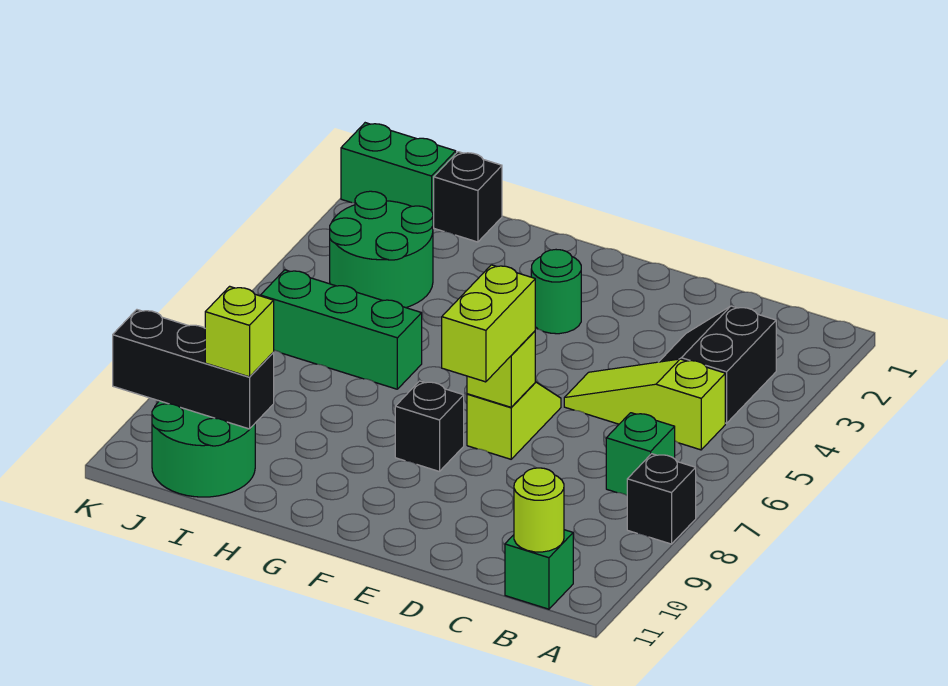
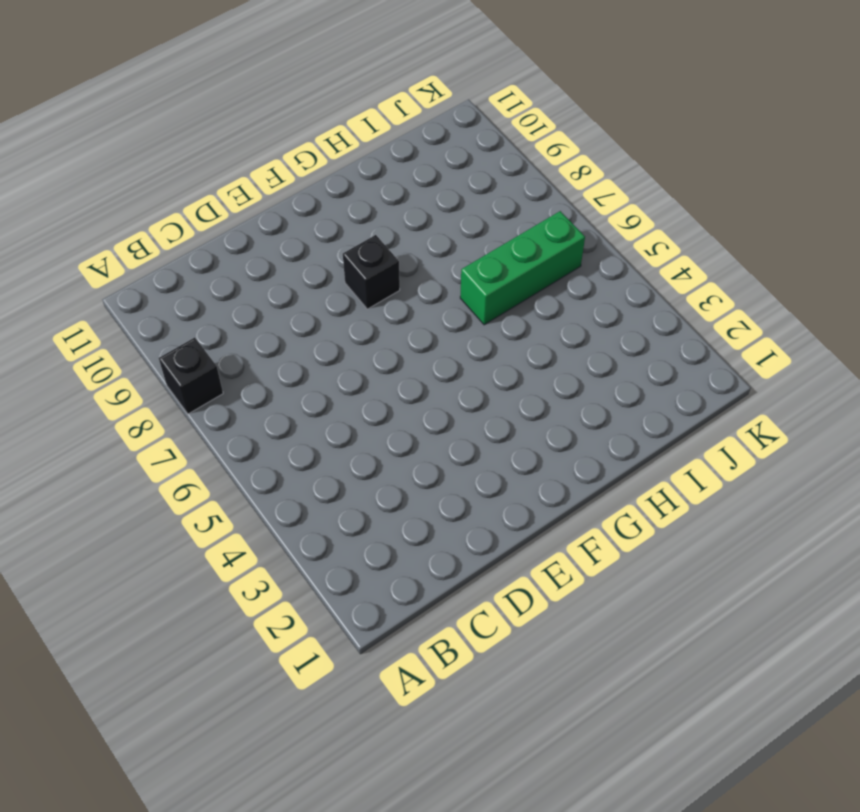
none -> black 2x2 slope [659,306,776,423]
none -> lime 1x3 slope [564,359,725,450]
none -> green 1x1 brick [606,413,675,495]

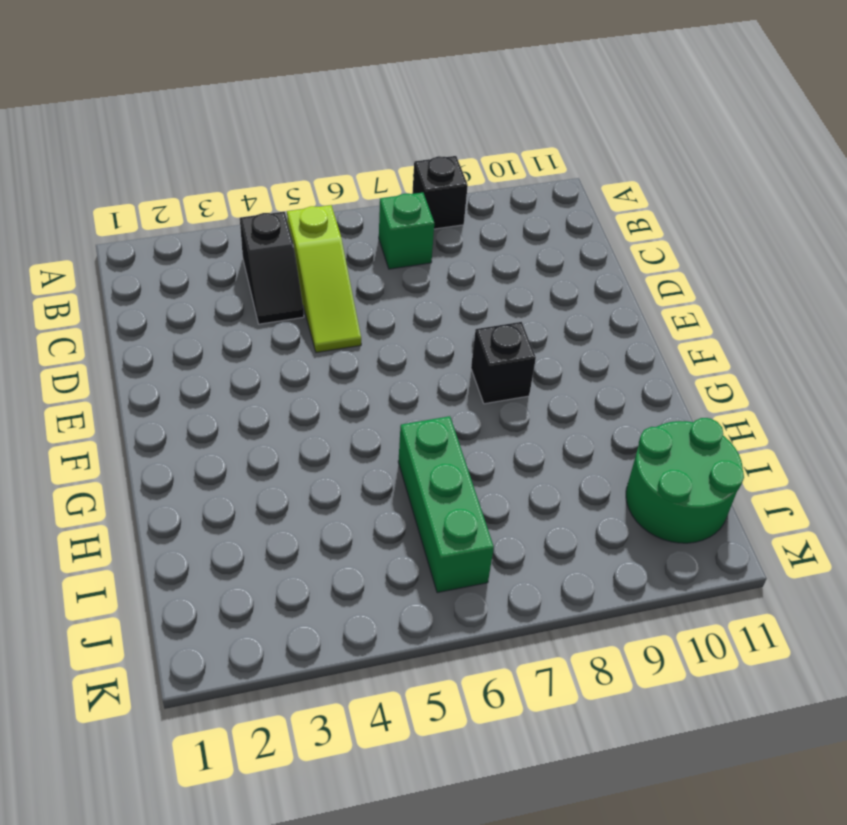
black 1x2 slope [240,212,304,324] -> black 2x2 slope [659,306,776,423]
none -> green 1x1 brick [505,530,573,609]
none -> lime 1x2 slope [467,382,561,459]
none -> green 1x1 round brick [531,250,581,334]

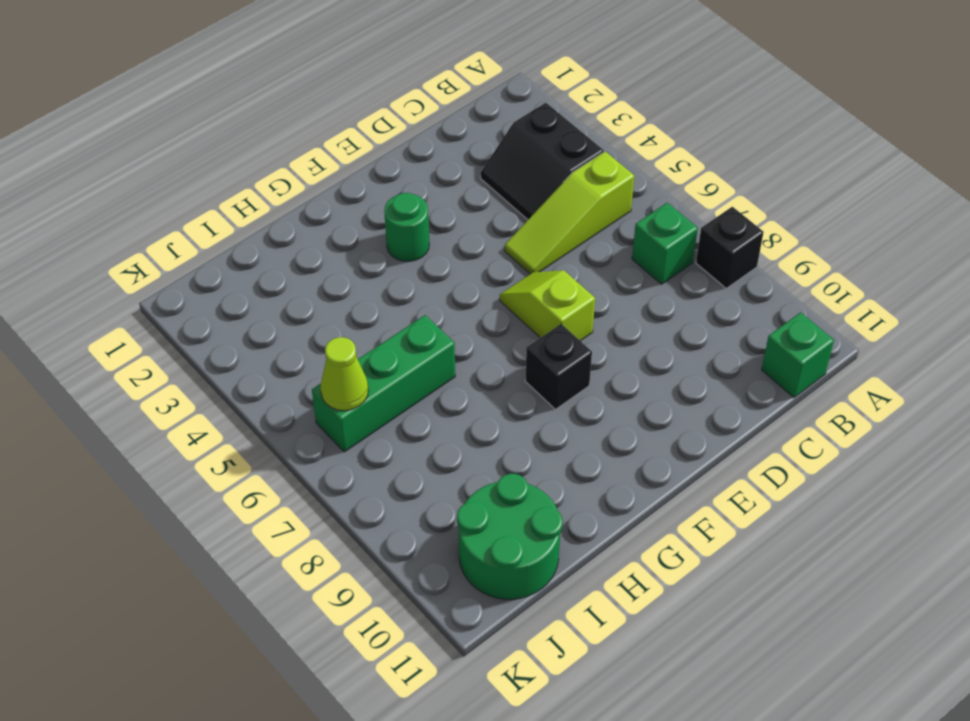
lime 1x1 cone [320,337,368,411] -> none
none -> black 1x1 brick [434,152,502,242]
none -> green 2x2 round brick [330,191,433,308]
none -> green 1x2 brick [341,123,456,226]

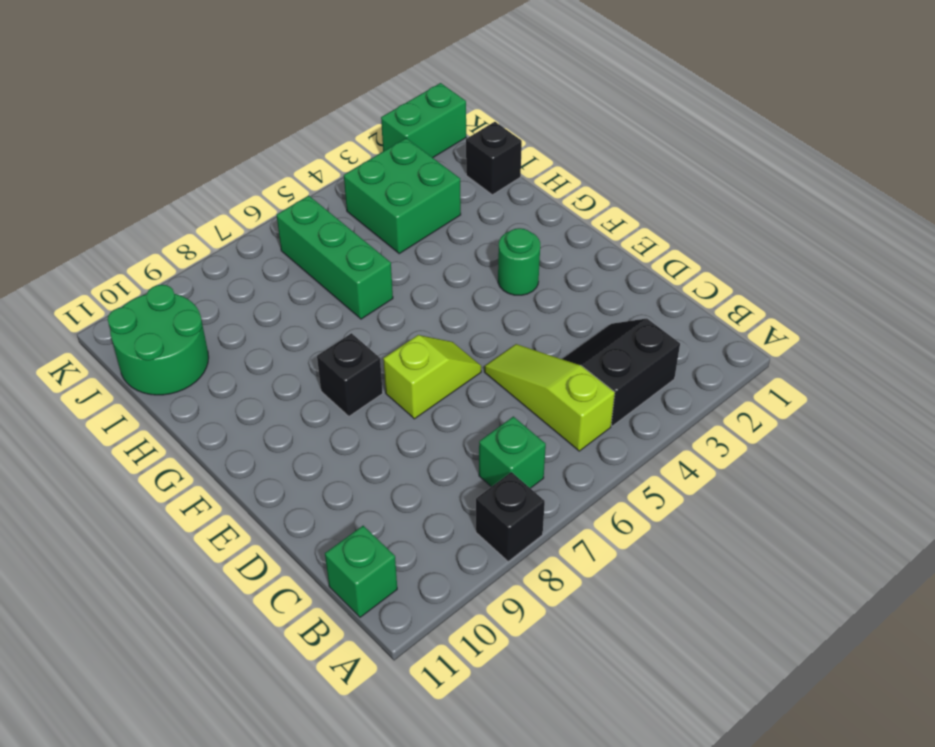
green 2x2 brick [344,138,461,254] -> green 2x2 round brick [330,191,433,308]
green 1x2 brick [381,83,466,158] -> green 1x2 brick turned to [341,123,456,226]
none -> lime 1x1 round brick [514,468,564,552]
none -> lime 1x1 brick [467,331,535,407]
none -> black 1x3 brick [113,310,274,429]

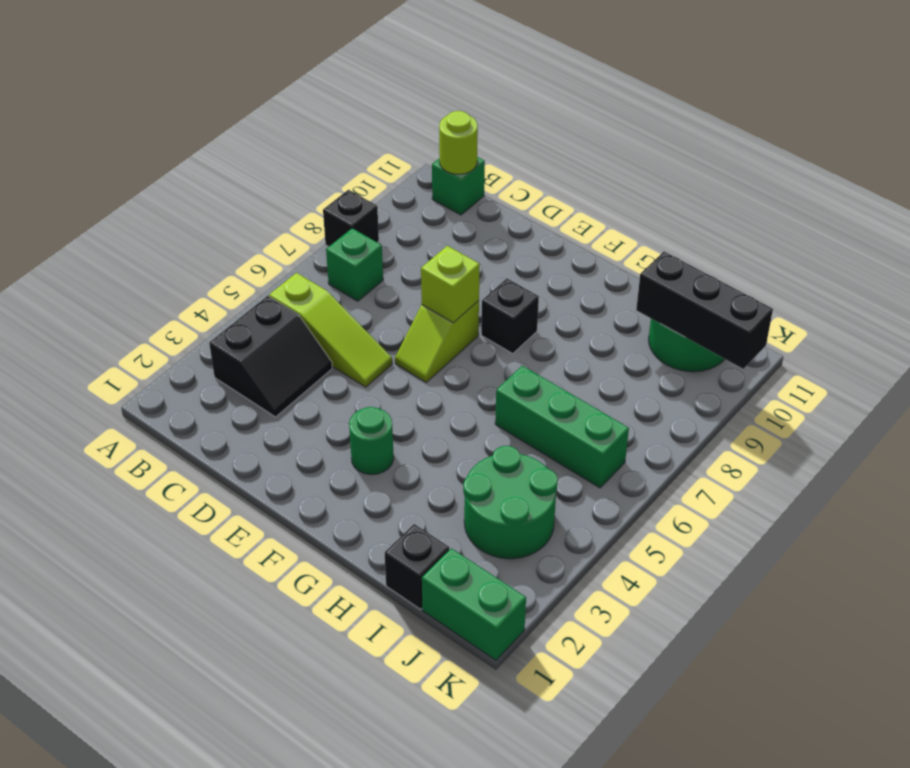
none -> lime 1x2 brick [442,265,535,382]
none -> lime 1x1 brick [205,286,274,377]

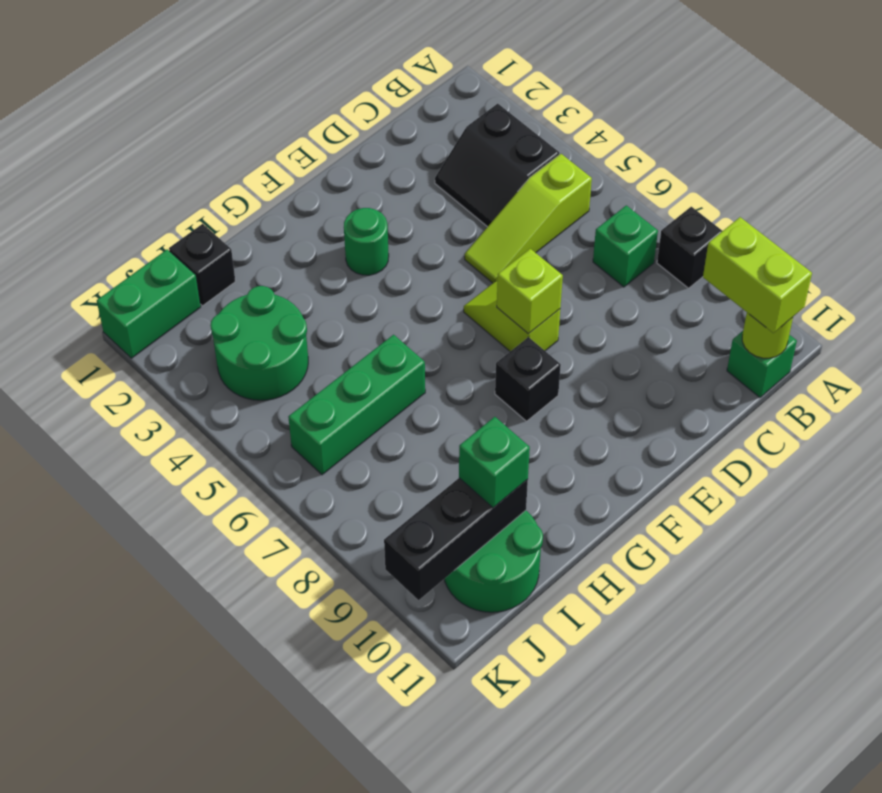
lime 1x2 brick [703,217,812,333] -> lime 1x2 brick moved to [442,265,535,382]
green 1x1 brick [459,417,530,508] -> lime 1x1 brick [205,286,274,377]

